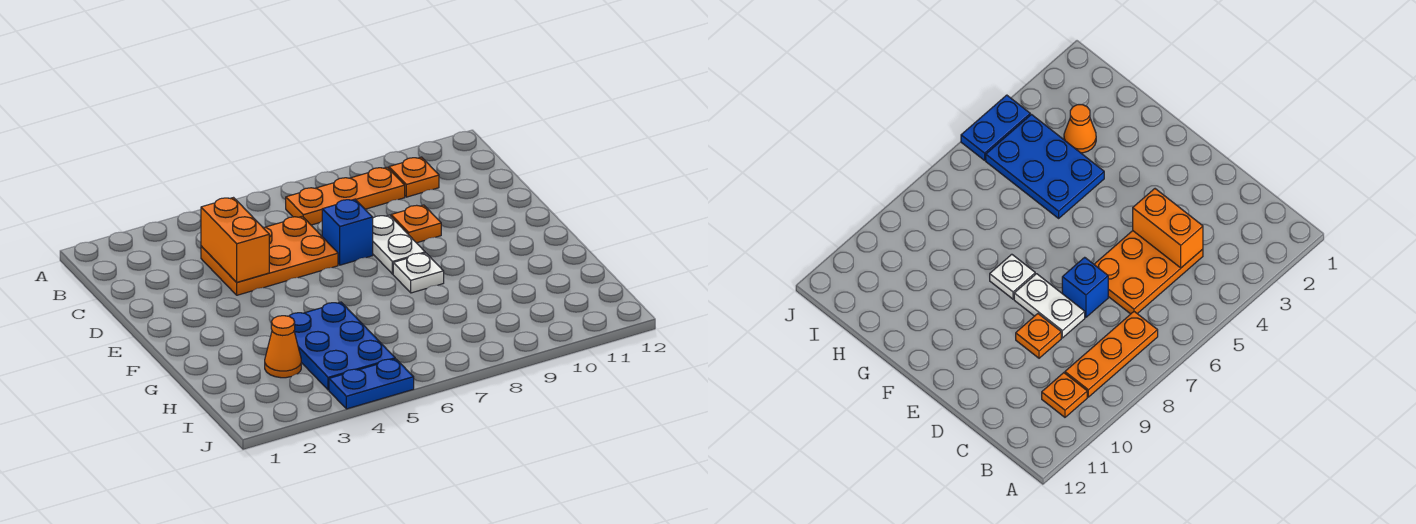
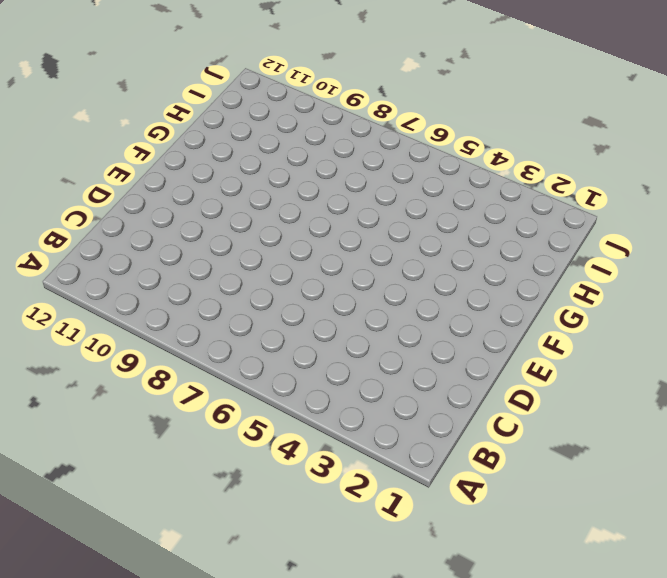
none -> orange 1x3 plate [286,167,405,225]
none -> orange 1x1 plate [389,157,439,197]

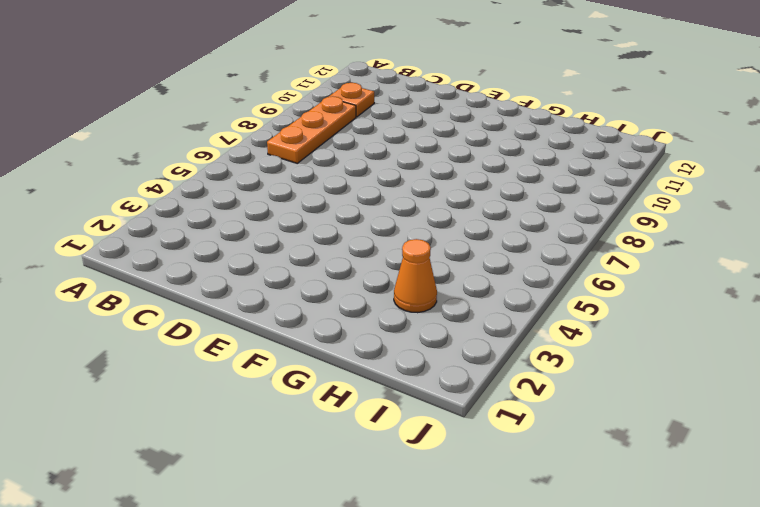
none -> orange 2x3 plate [201,216,338,295]
none -> blue 1x1 brick [322,199,373,265]

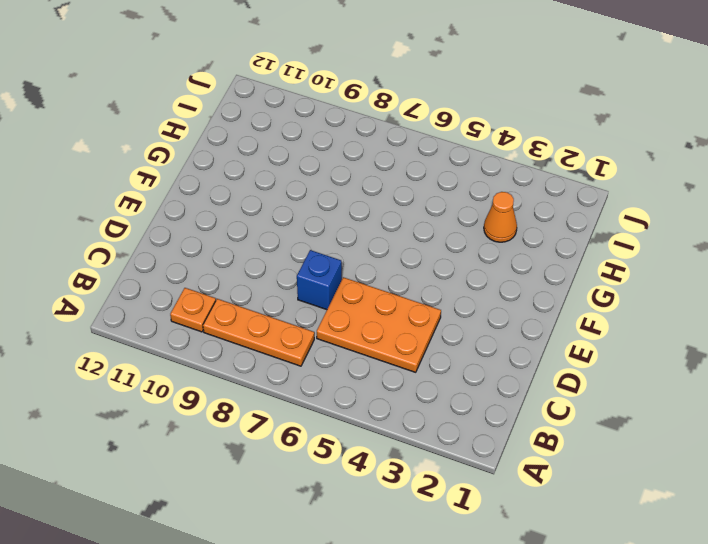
none -> white 1x2 plate [373,215,425,274]
none -> orange 1x1 plate [391,205,441,243]

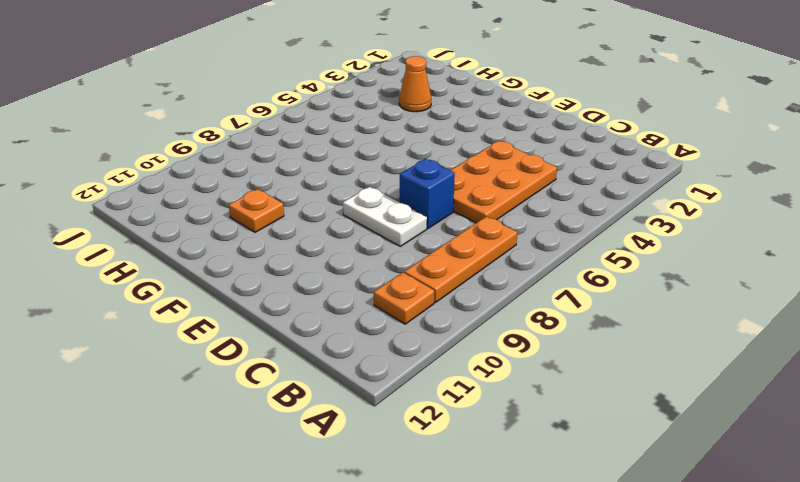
orange 1x1 plate [229,189,284,232] -> orange 1x1 plate moved to [391,205,441,243]
none -> white 1x1 plate [393,253,444,293]
none -> blue 2x3 plate [289,302,395,390]

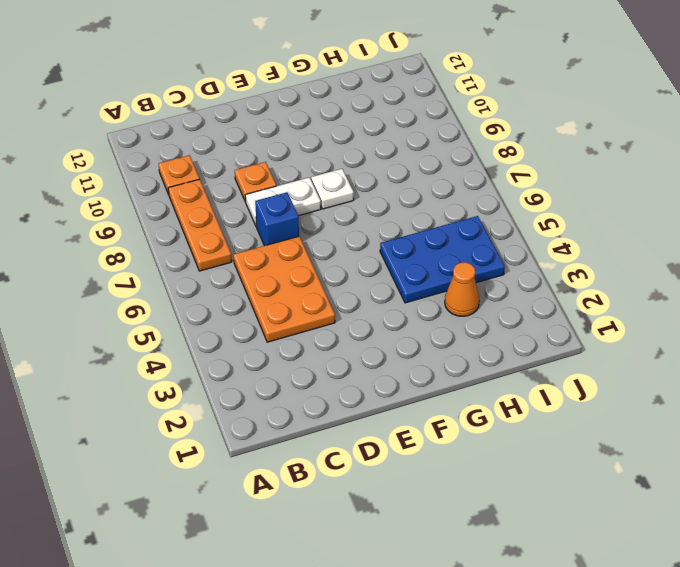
none -> blue 1x2 plate [329,359,414,409]
none -> orange 1x2 brick [201,198,269,282]

